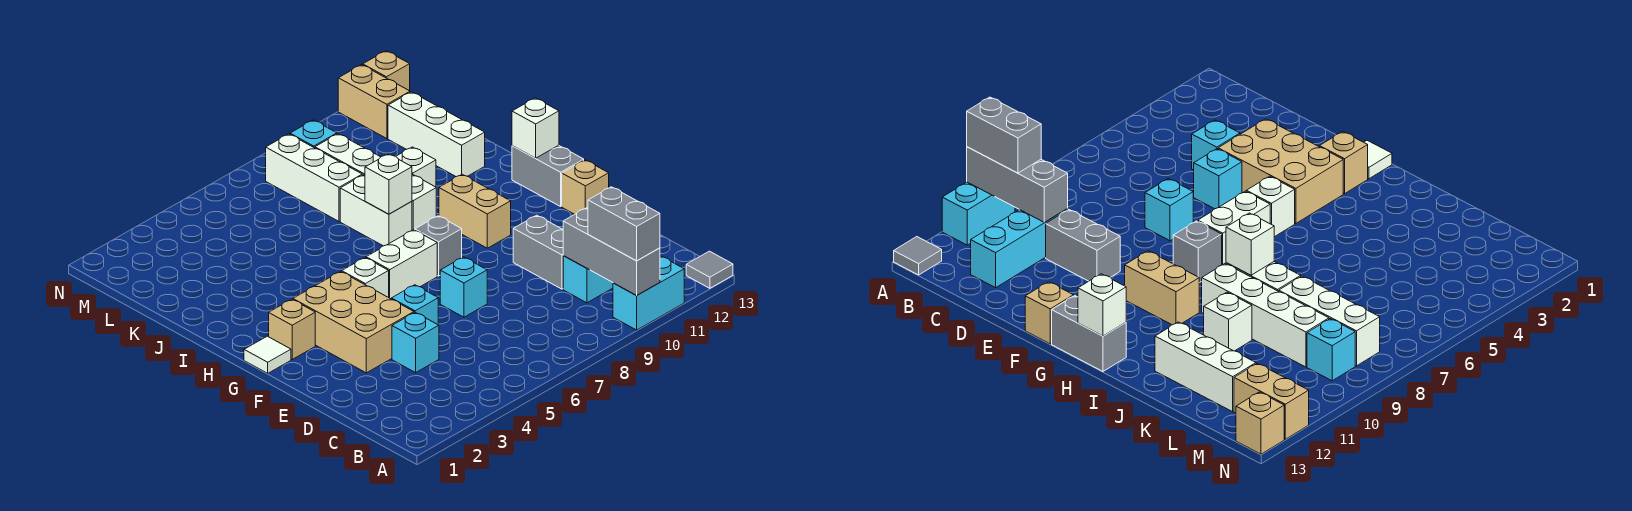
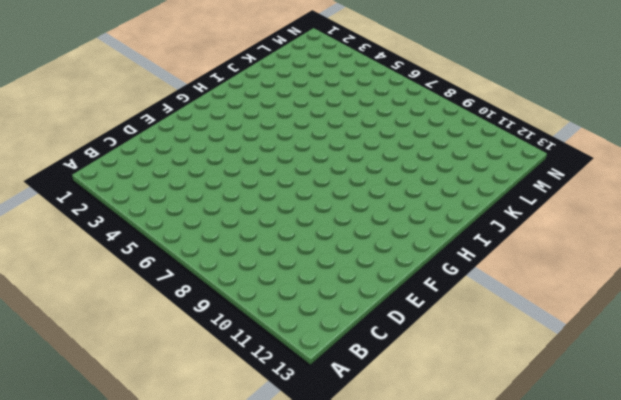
none -> cyan 1x2 brick [613,256,684,330]
none -> grey 1x1 tile [686,251,733,288]
none -> cyan 1x3 brick [563,256,613,303]

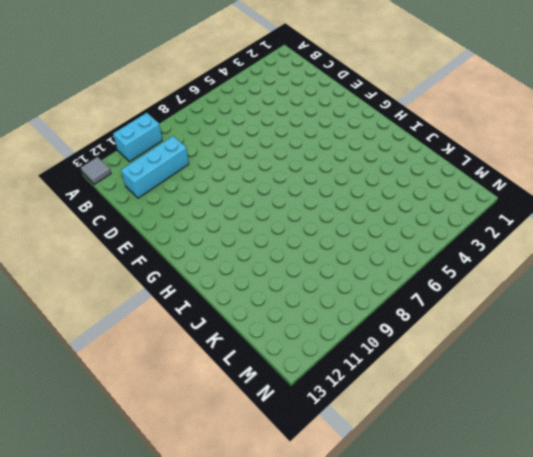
none -> cyan 1x1 brick [392,312,439,373]
none -> grey 1x2 brick [513,215,563,289]
none -> tan 2x3 brick [293,272,414,373]

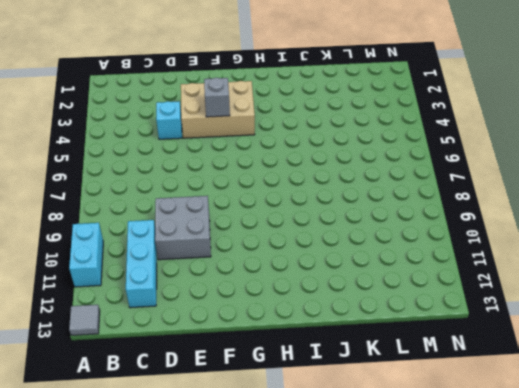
grey 2x2 brick [155,196,211,260] -> grey 1x2 brick [513,215,563,289]
grey 1x1 brick [204,78,230,117] -> grey 1x1 brick moved to [415,216,462,276]
none -> cyan 1x1 brick [391,285,438,325]
none -> cyan 1x1 brick [440,257,487,317]
none -> tan 1x1 brick [562,160,609,214]

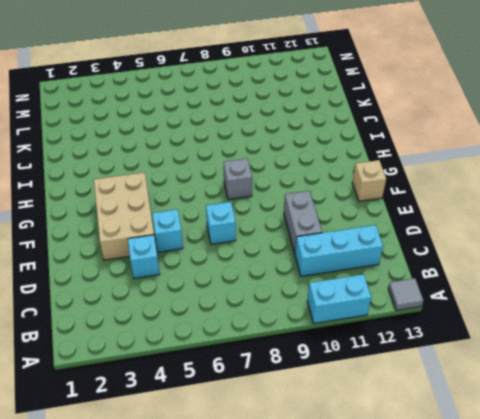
none -> white 1x1 tile [244,336,291,373]
none -> tan 1x1 brick [269,299,315,359]
none -> white 1x1 brick [342,258,389,297]

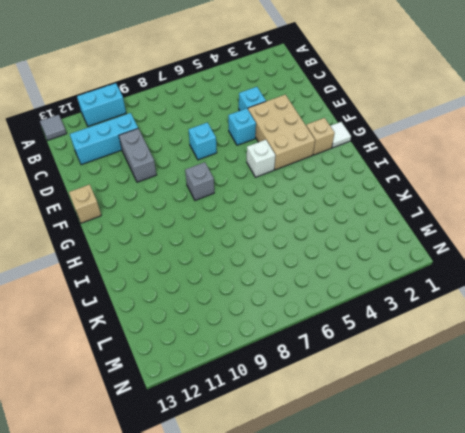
none -> white 1x2 brick [366,230,437,299]
none -> tan 1x2 brick [439,174,511,248]
none -> grey 1x2 brick [512,145,584,206]

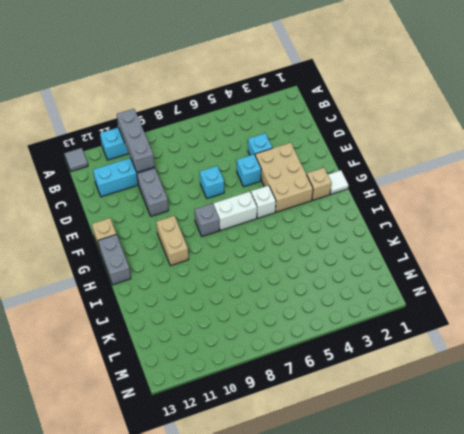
none -> white 1x2 brick [340,175,412,246]
none -> white 1x4 brick [315,134,436,230]
none -> white 1x1 brick [396,147,436,187]

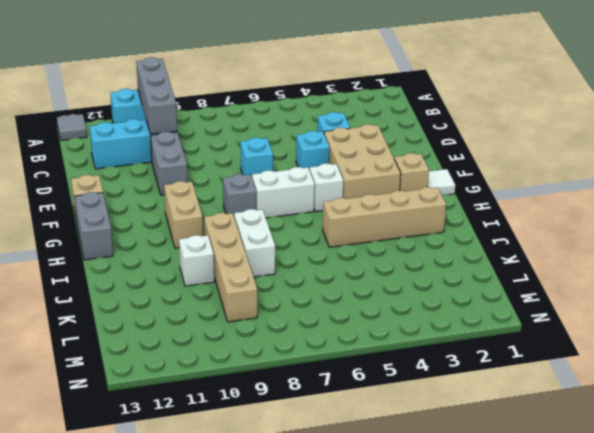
tan 1x4 brick [323,187,446,247] -> none
tan 1x4 brick [204,213,257,322] -> white 1x4 brick [315,134,436,230]
none -> white 1x3 brick [388,92,485,177]
none -> white 1x3 brick [266,134,362,221]
none -> cyan 1x1 brick [290,120,337,148]

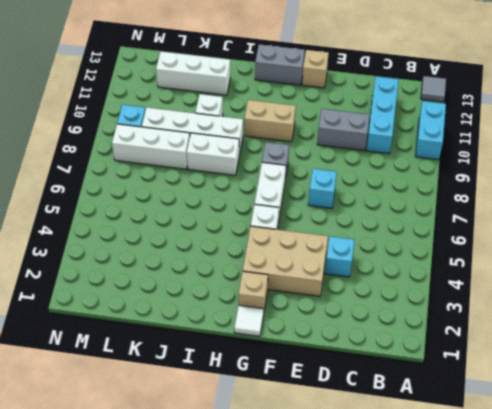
none -> cyan 1x1 brick [391,285,438,325]
none -> tan 1x2 brick [338,65,410,139]
none -> tan 1x1 brick [363,51,410,91]

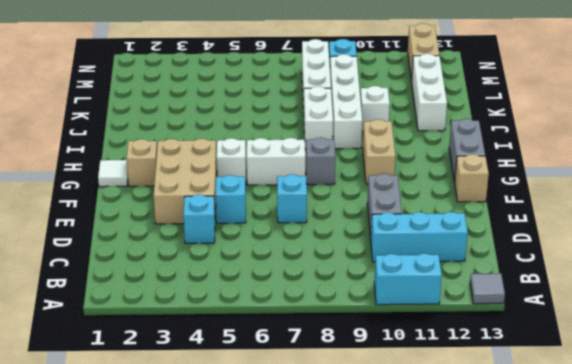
none -> tan 1x1 brick [363,51,410,91]
none -> grey 1x3 brick [563,208,660,296]
none -> white 1x1 brick [512,98,559,158]

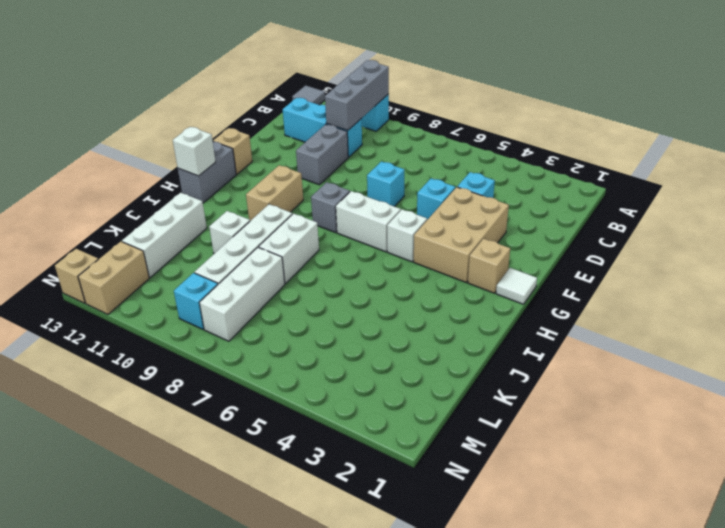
none -> white 1x1 brick [365,154,412,214]
none -> grey 1x2 brick [588,187,660,261]

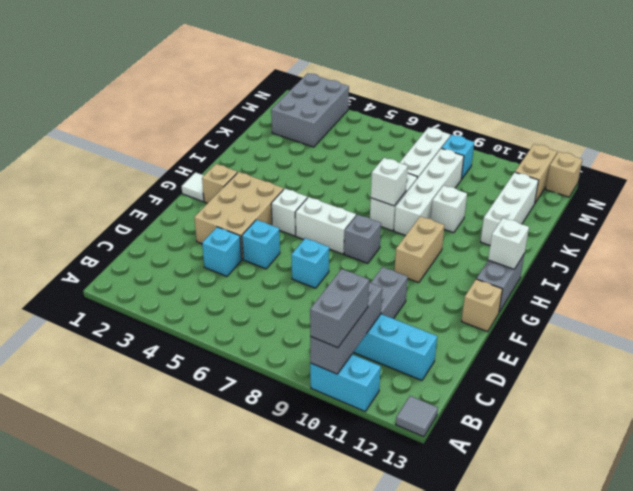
grey 2x3 brick [271,73,349,147] -> none

